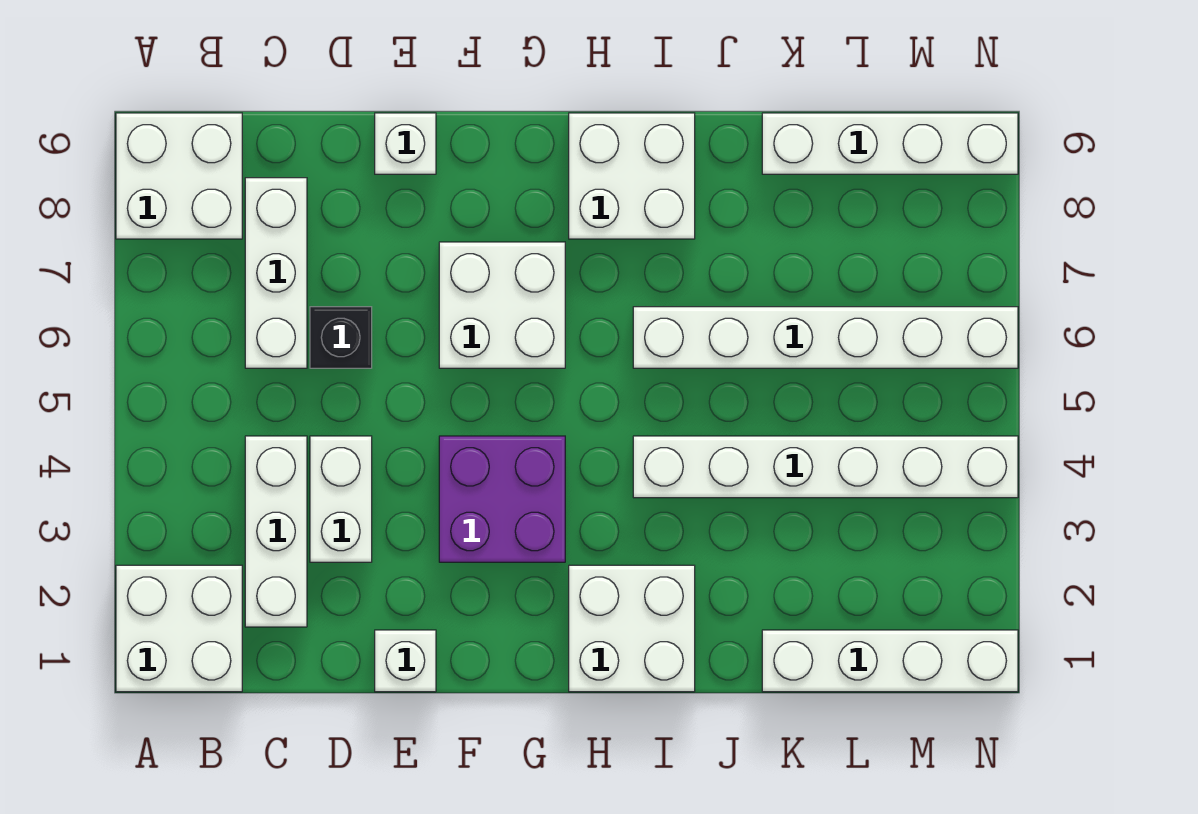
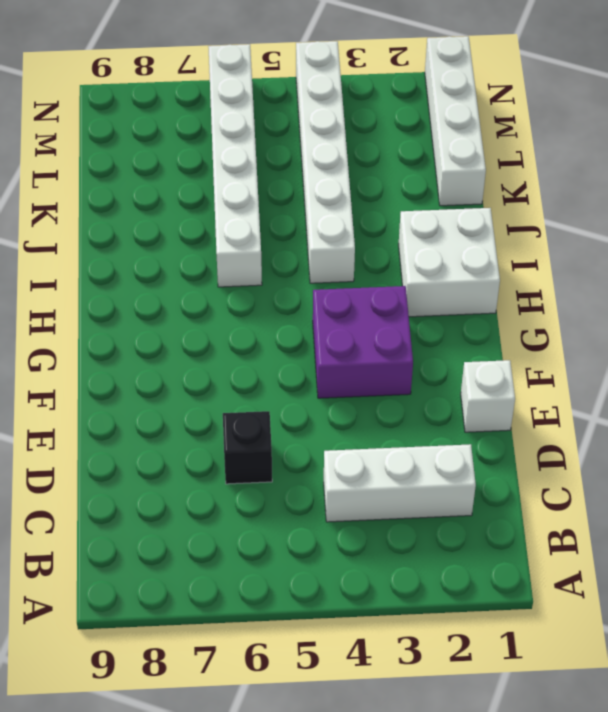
none -> white 2x2 brick [116,565,242,692]
none -> white 2x2 brick [116,113,242,239]
none -> white 1x3 brick [245,178,307,368]

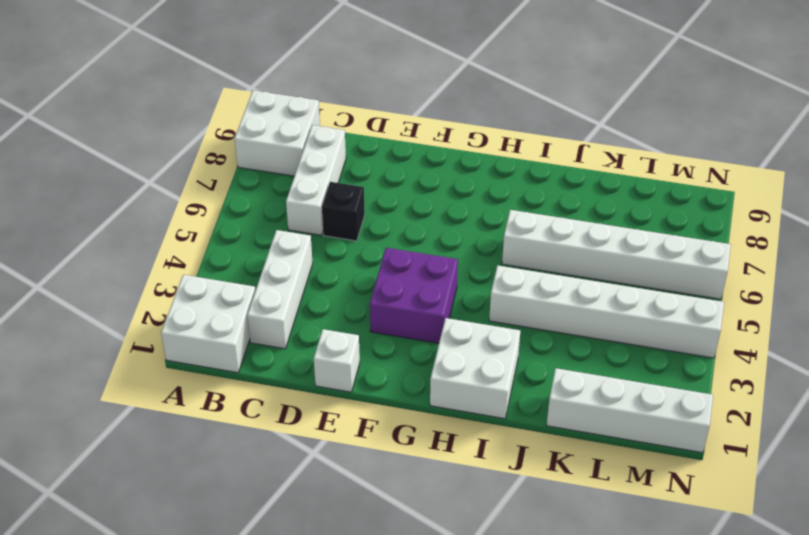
none -> white 1x2 brick [310,436,372,562]
none -> white 1x1 brick [375,113,436,174]
none -> white 2x2 brick [439,242,565,368]

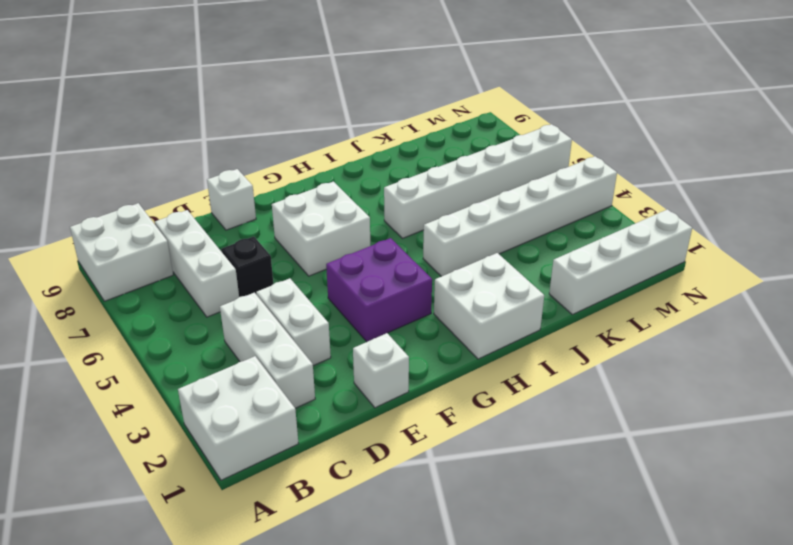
none -> white 2x2 brick [569,113,695,239]
none -> white 1x4 brick [762,113,1018,174]

